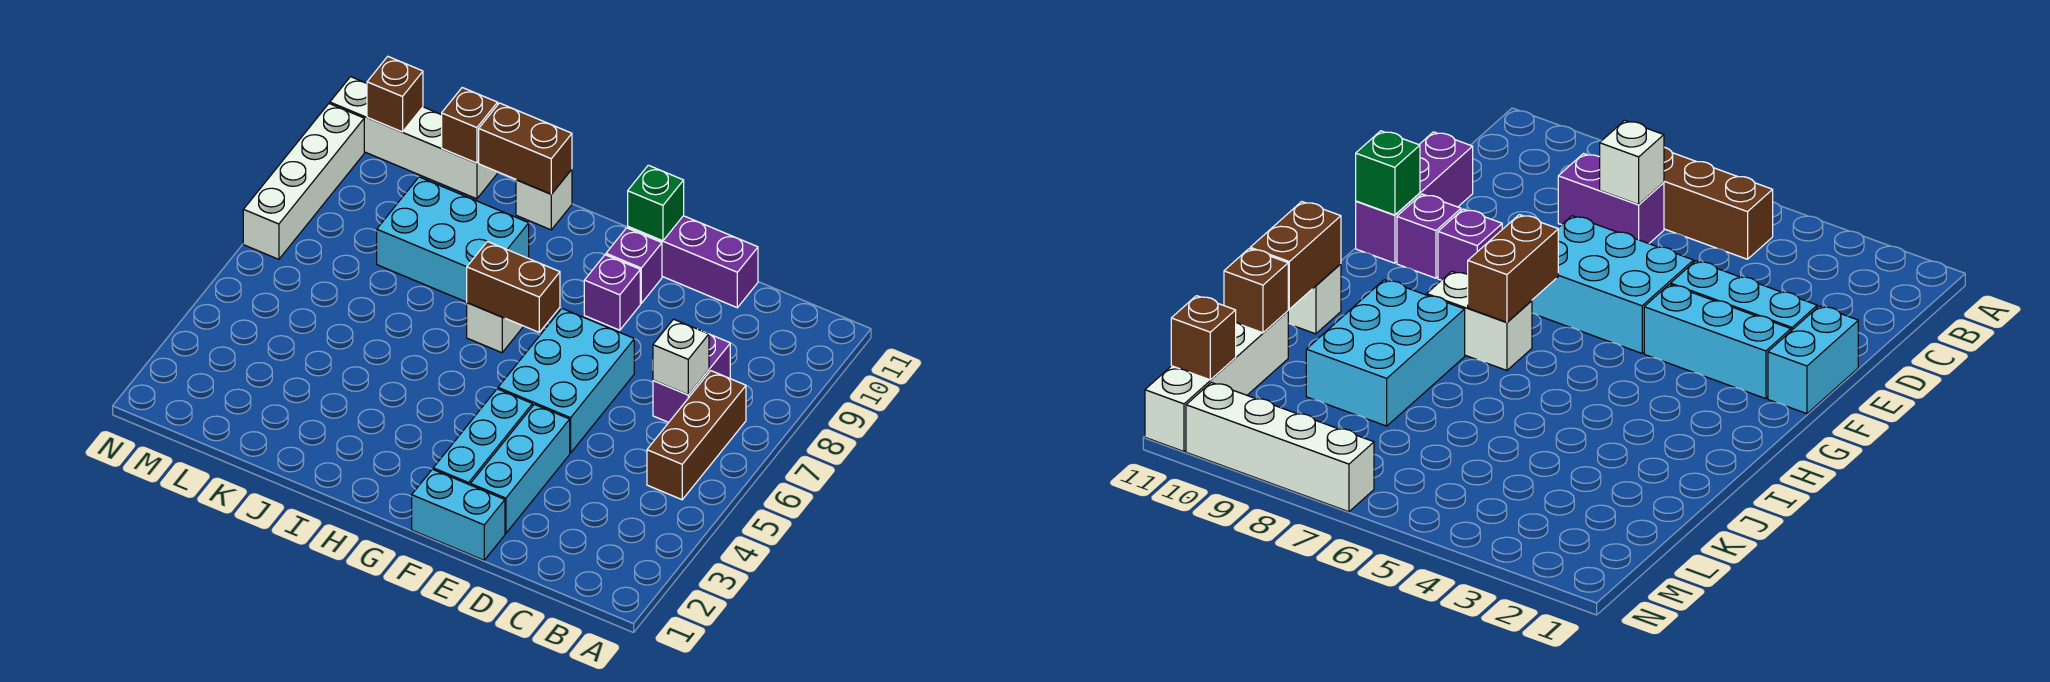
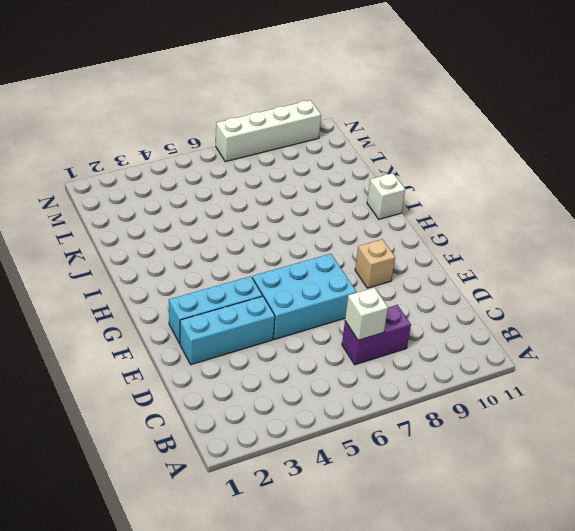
tan 1x1 brick [355,239,395,288] -> purple 1x1 brick [584,255,640,330]
none -> brown 1x3 brick [647,371,746,500]
none -> purple 1x3 brick [628,216,758,308]
none -> cyan 1x2 brick [412,469,505,560]

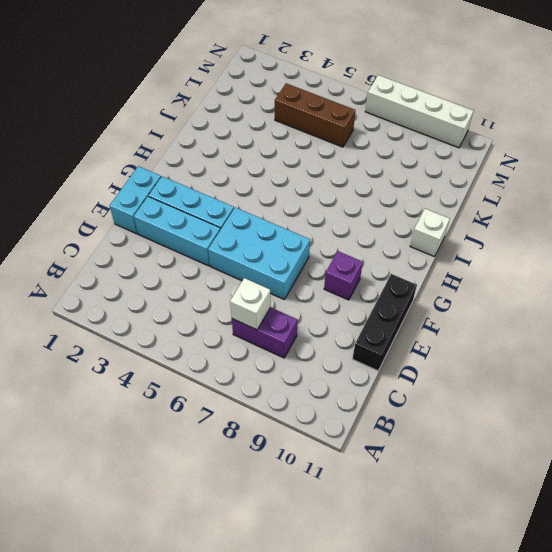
black 1x3 brick [352,274,417,371] -> purple 1x3 brick [628,216,758,308]
brown 1x3 brick [275,83,355,147] -> brown 1x3 brick moved to [647,371,746,500]
none -> purple 1x1 brick [606,228,662,303]
none -> white 1x2 brick [467,303,524,353]
none -> cyan 2x3 brick [377,177,529,302]

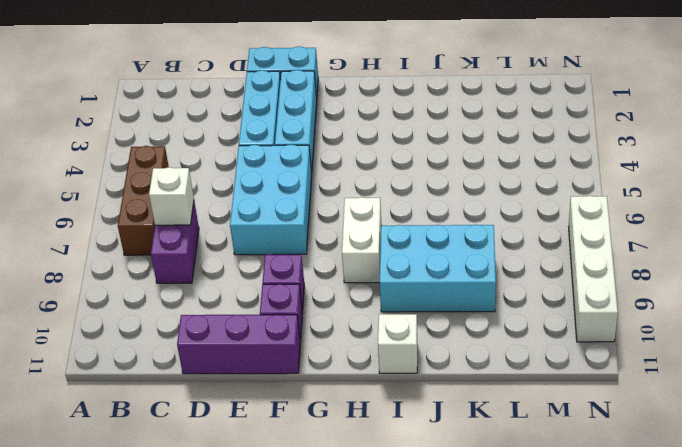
none -> white 1x4 brick [330,77,498,199]
none -> green 1x1 brick [628,165,684,241]
none -> brown 1x2 brick [467,241,560,332]

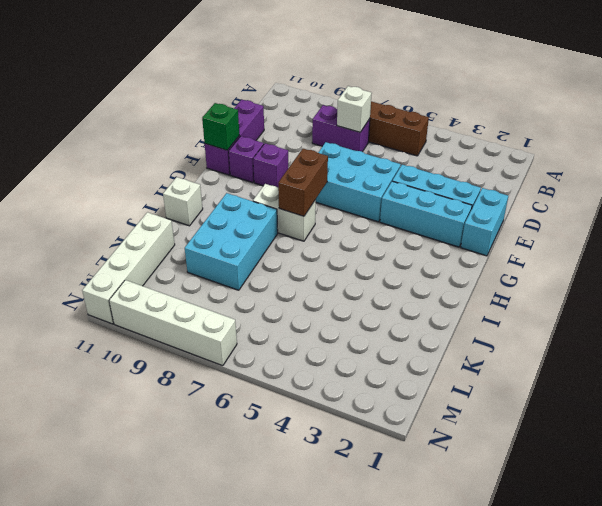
none -> brown 1x2 brick [478,103,572,194]
none -> brown 1x1 brick [442,88,498,163]
none -> brown 1x1 brick [367,57,423,132]

